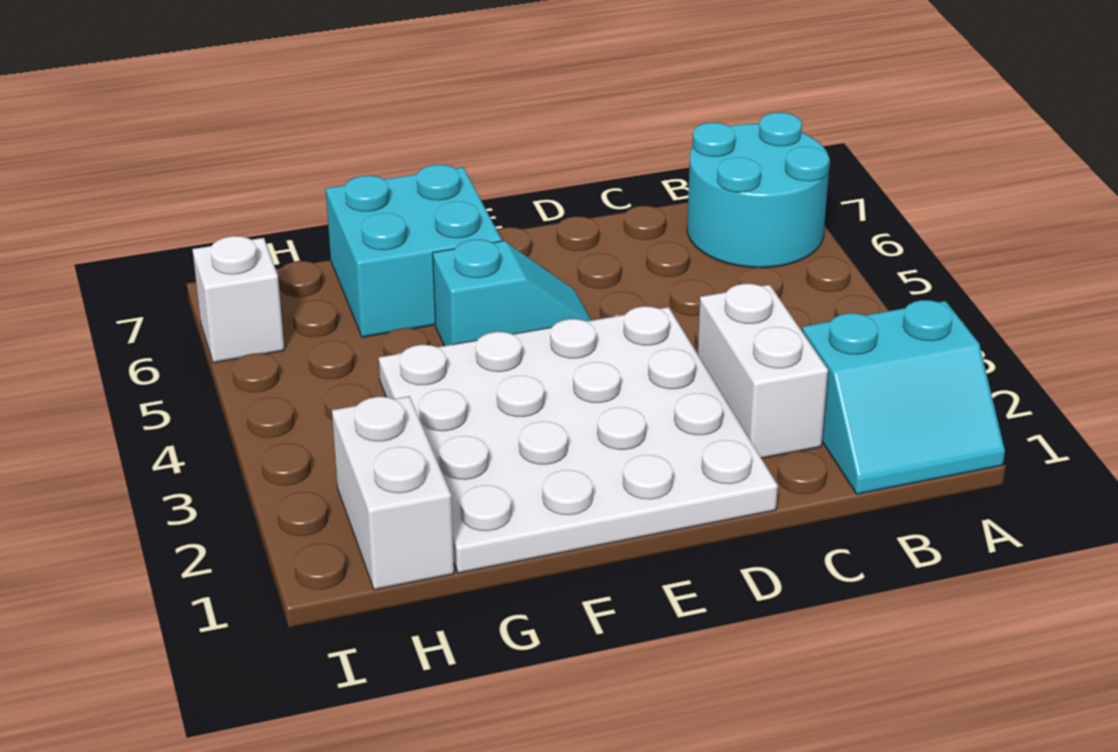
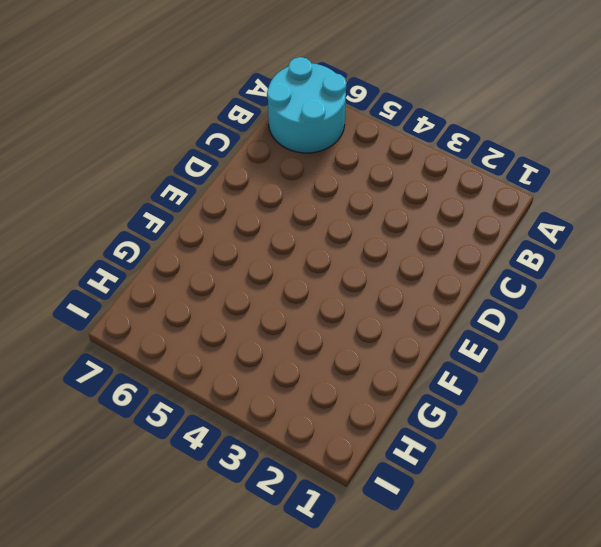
none -> cyan 2x2 slope [802,300,1005,494]
none -> white 1x2 brick [697,284,828,458]

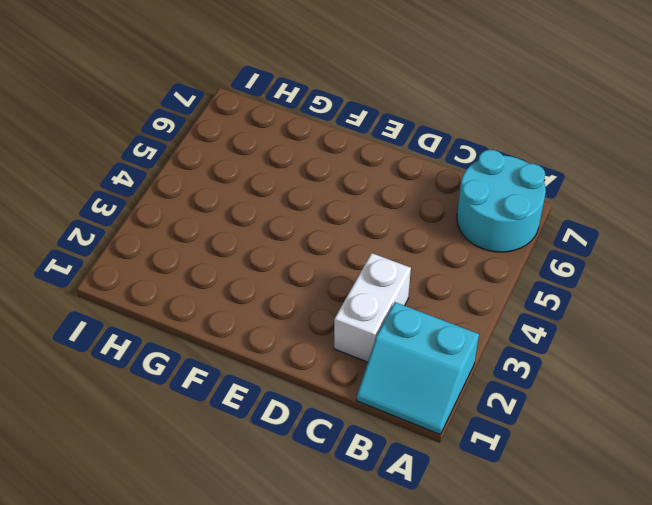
none -> white 4x4 plate [379,306,778,573]
none -> cyan 1x2 slope [433,240,591,346]

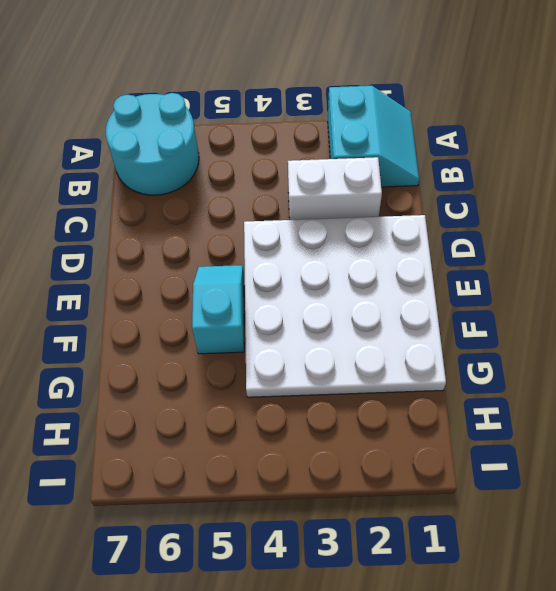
none -> cyan 2x2 brick [326,165,502,337]
none -> white 1x2 brick [332,396,454,590]

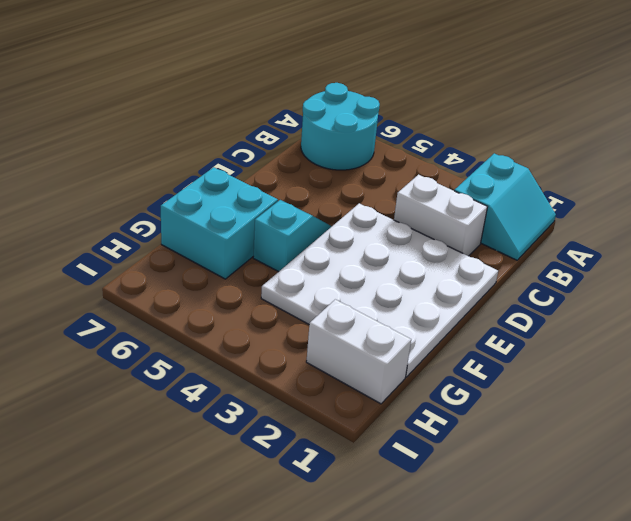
none -> white 1x1 brick [192,236,284,363]

